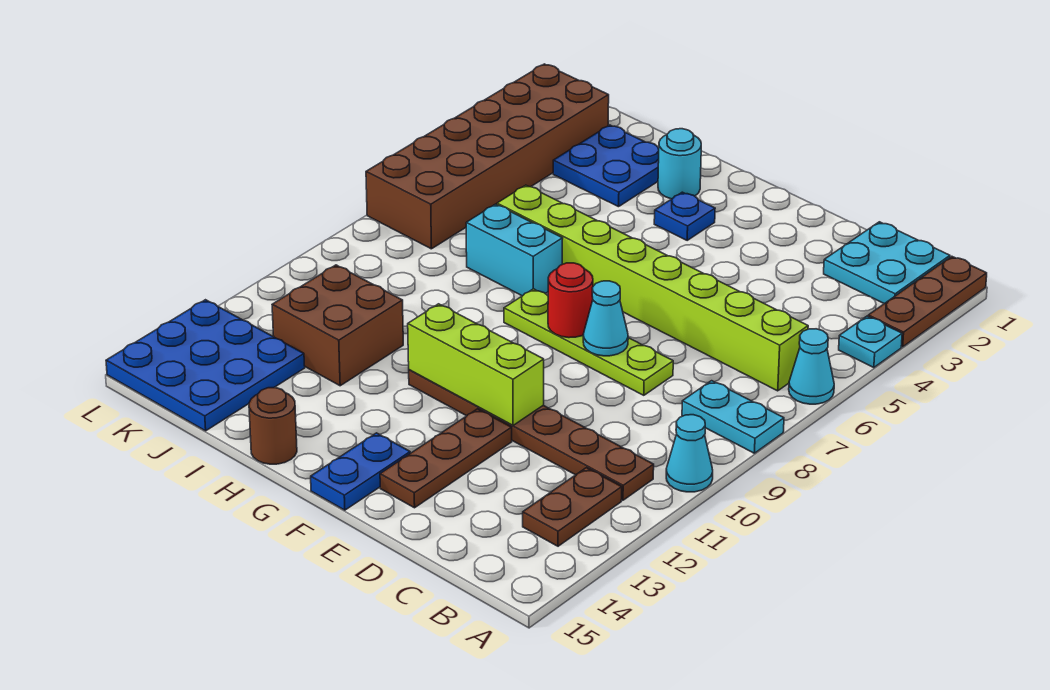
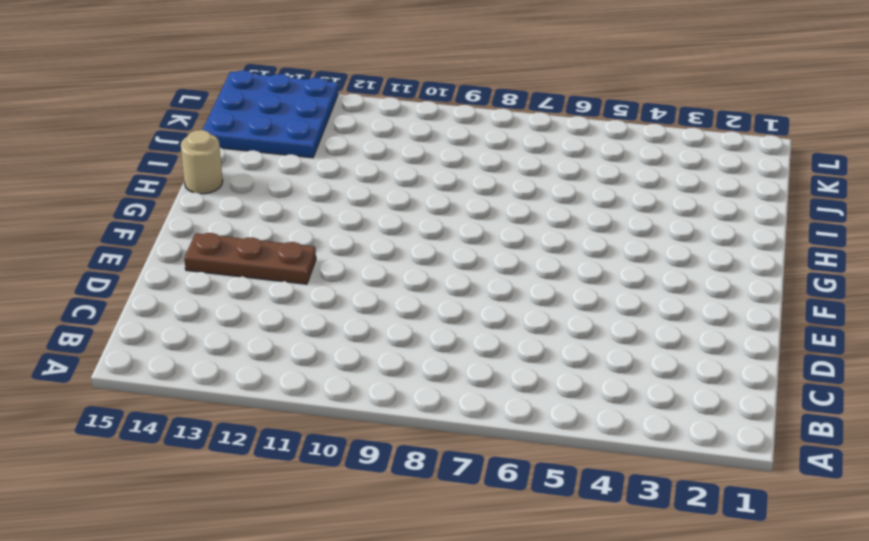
tan 1x1 round brick [181,130,223,194] -> brown 1x1 round brick [249,388,297,464]
none -> brown 1x3 plate [868,256,987,347]
none -> cyan 1x1 plate [839,316,902,368]
none -> cyan 1x1 cone [789,329,834,404]

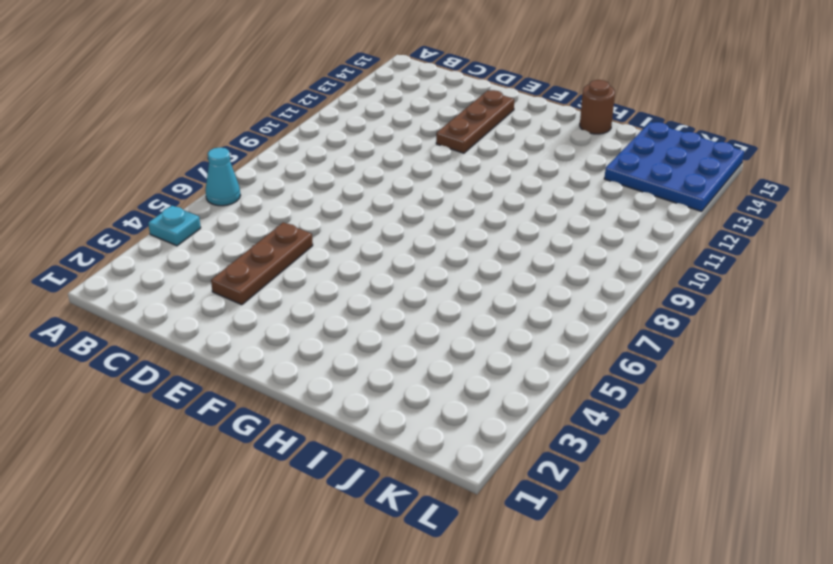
brown 1x3 plate [211,223,313,305] -> brown 1x3 plate moved to [868,256,987,347]
none -> cyan 1x2 plate [682,381,784,453]
none -> cyan 1x1 cone [666,415,713,492]
none -> cyan 2x2 plate [824,222,950,304]

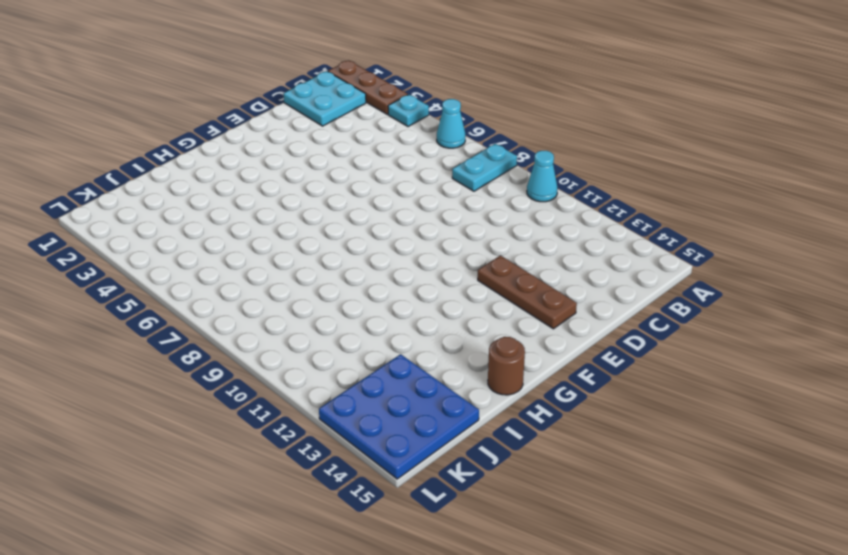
none -> lime 1x8 brick [497,185,808,391]
none -> brown 1x6 plate [409,370,654,500]
none -> brown 1x2 plate [523,468,622,546]

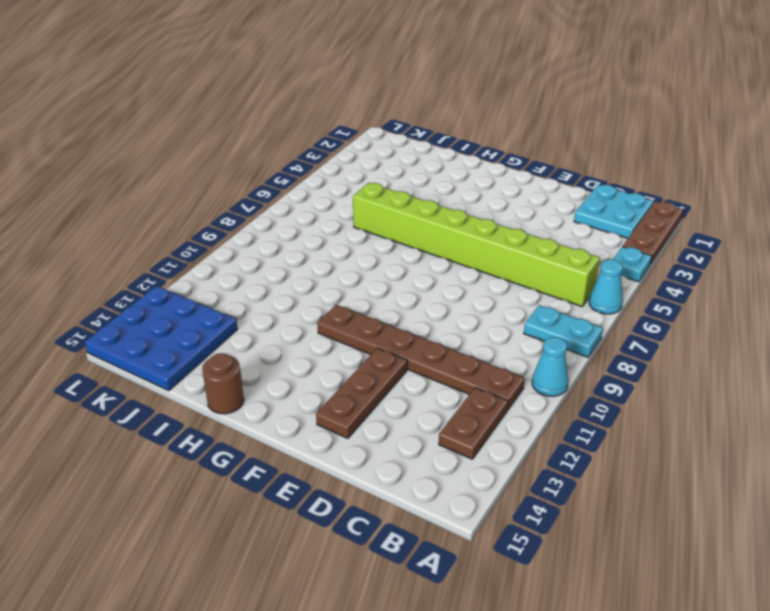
none -> lime 1x4 plate [504,289,673,395]
none -> blue 1x2 plate [311,433,410,510]
none -> blue 1x1 plate [654,192,715,240]

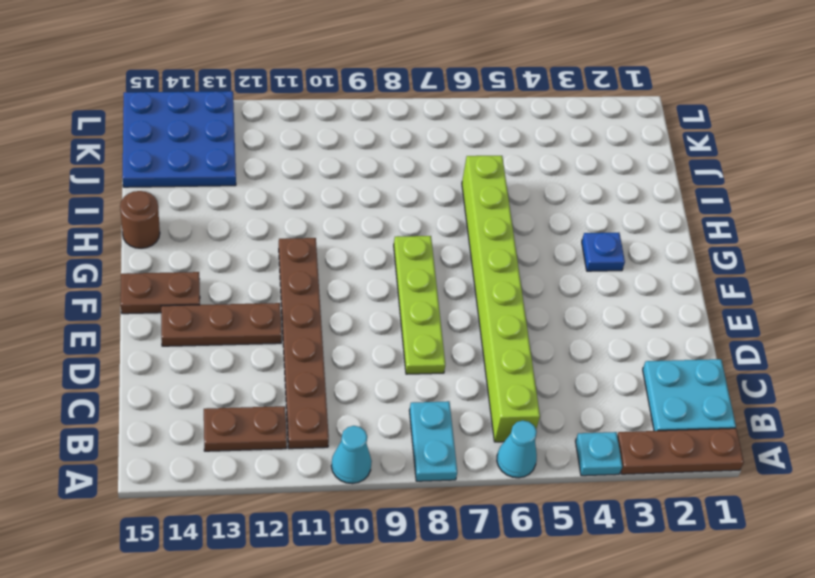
brown 1x2 plate [121,272,200,314] -> blue 1x2 plate [311,433,410,510]
none -> cyan 1x1 round brick [658,129,701,199]
none -> cyan 1x2 brick [466,204,563,296]
none -> blue 2x2 plate [553,125,659,207]

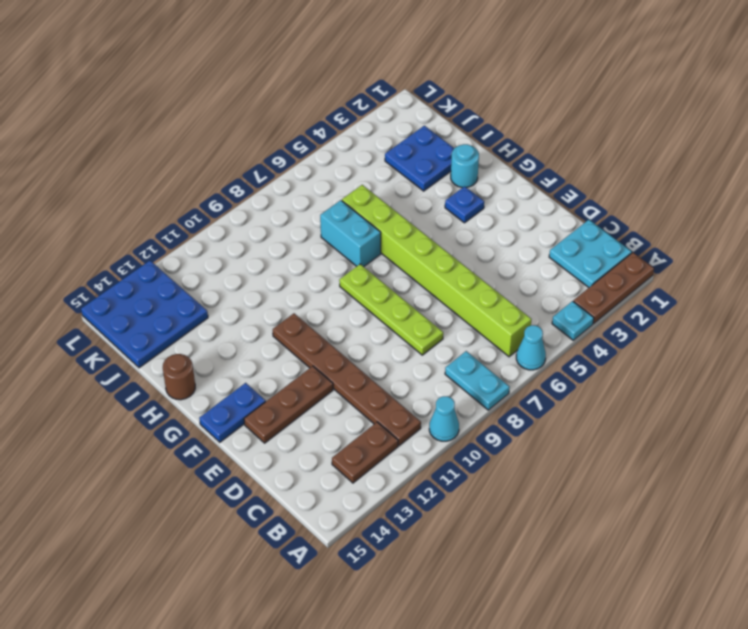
none -> brown 2x2 brick [272,265,403,386]
none -> brown 2x6 brick [366,64,609,249]
none -> cyan 1x1 cone [583,281,628,356]

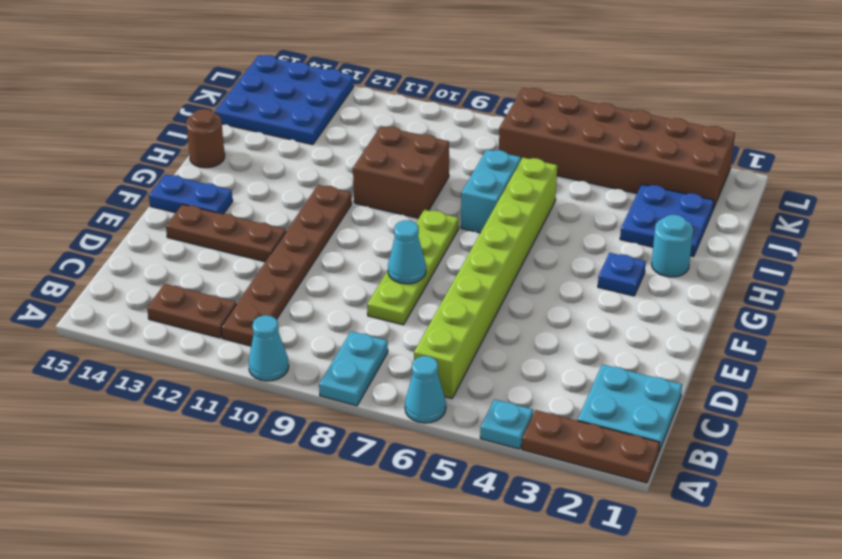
brown 2x2 brick [353,126,449,218] -> brown 2x2 brick moved to [272,265,403,386]
none -> lime 1x3 brick [408,304,544,425]
none -> red 1x1 round brick [548,263,593,338]

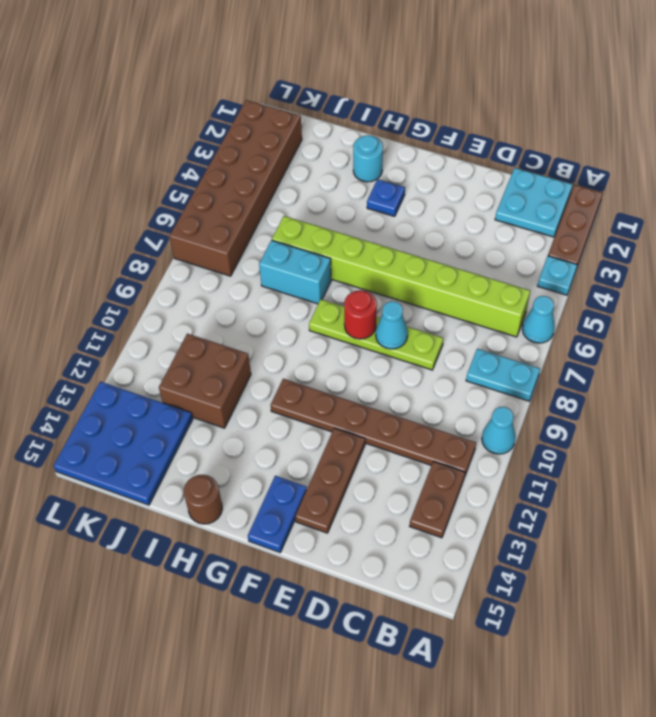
none -> blue 2x2 plate [553,125,659,207]
none -> lime 1x3 brick [408,304,544,425]

